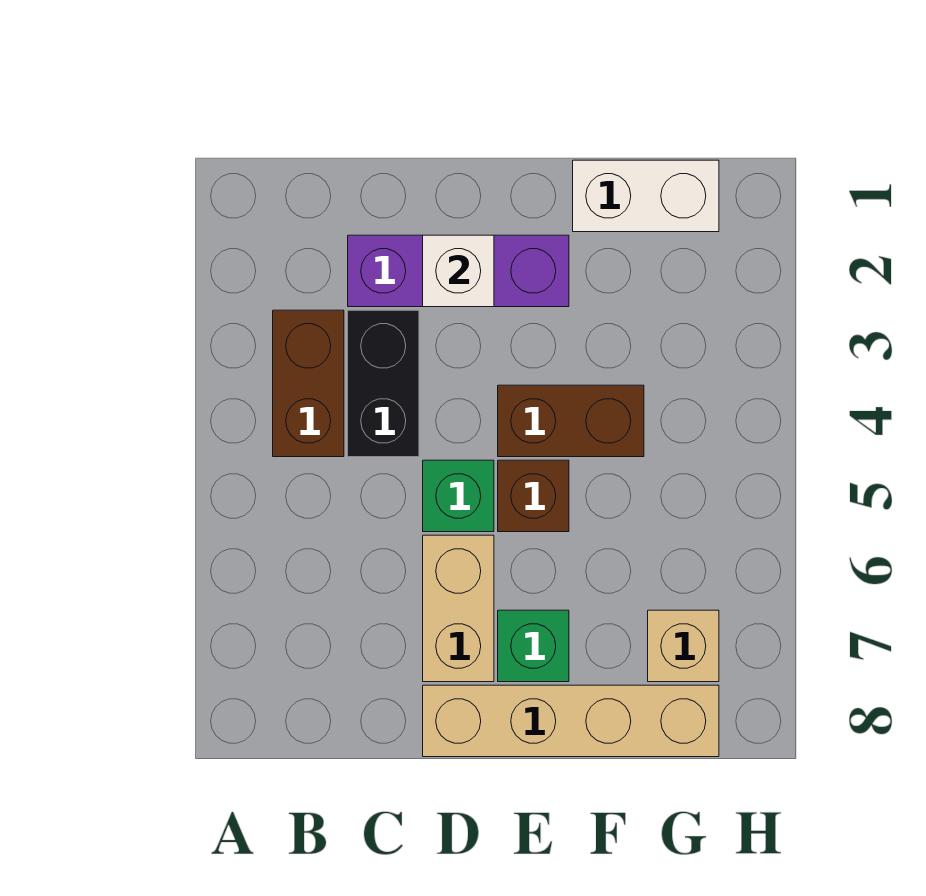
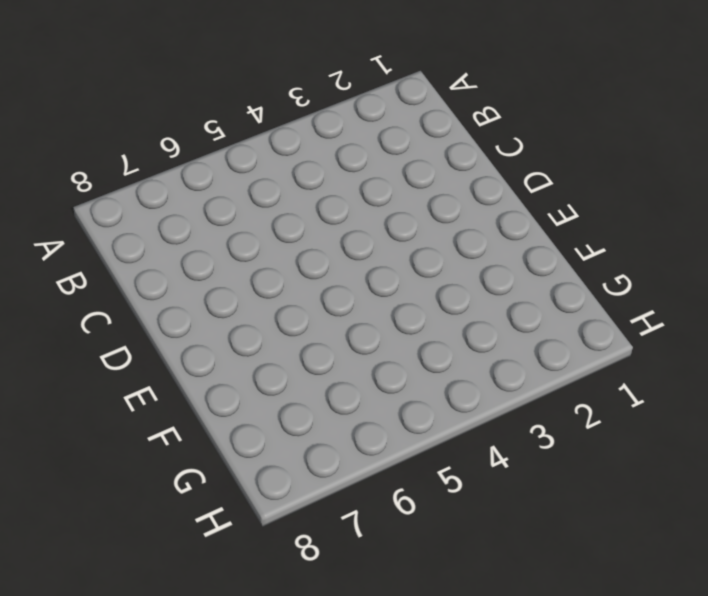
none -> brown 1x2 brick [273,310,344,457]
none -> purple 1x3 brick [348,235,569,307]
none -> black 1x2 brick [348,310,419,457]

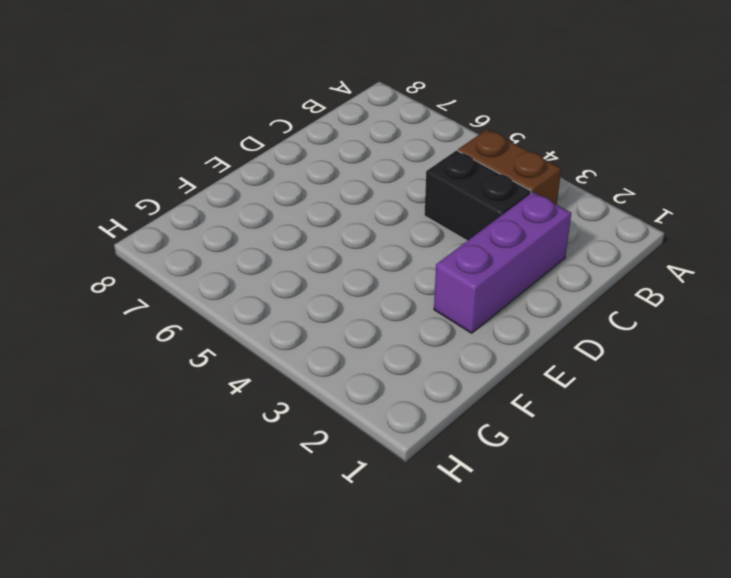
none -> green 1x1 brick [423,460,494,532]
none -> tan 1x2 brick [423,535,494,682]
none -> tan 1x4 brick [423,685,719,757]

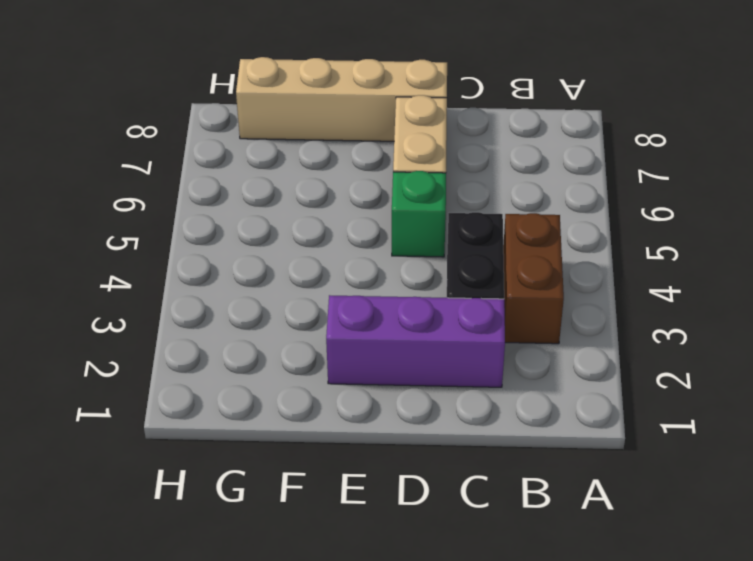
none -> brown 1x2 brick [498,385,644,457]
none -> brown 1x1 brick [498,460,569,532]
none -> green 1x1 brick [498,610,569,682]

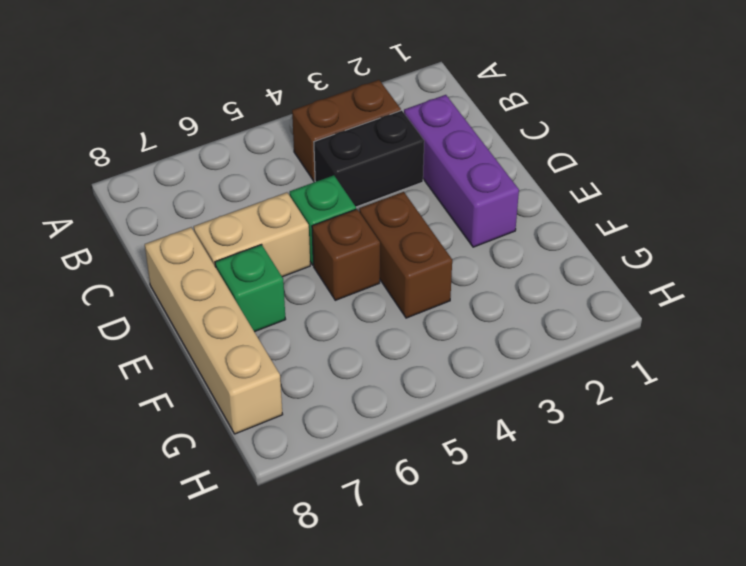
none -> white 1x2 brick [573,160,719,232]
none -> tan 1x1 brick [648,610,719,682]
none -> white 1x1 brick [423,235,494,307]

